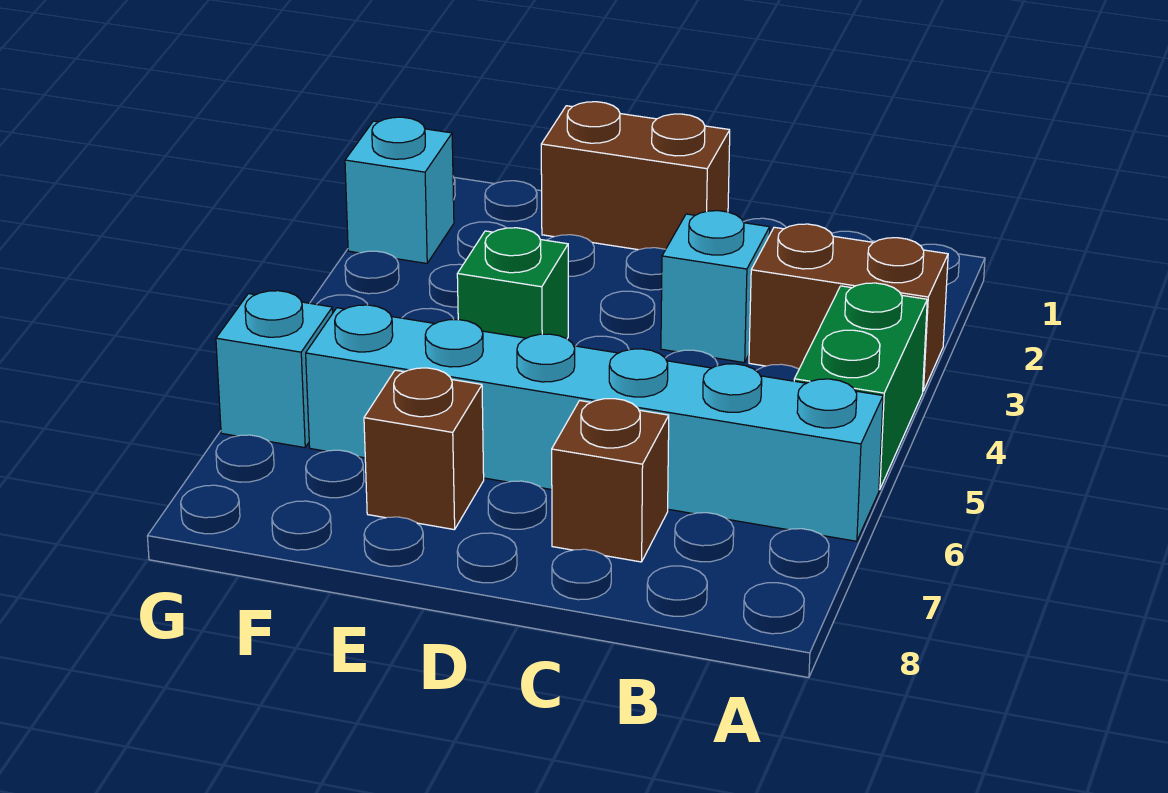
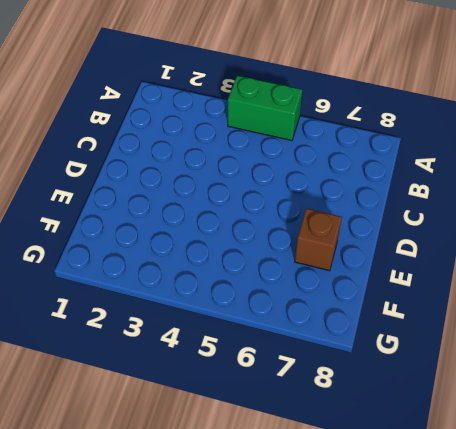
none -> brown 1x2 brick [749,224,948,391]
none -> cyan 1x6 brick [306,305,883,541]

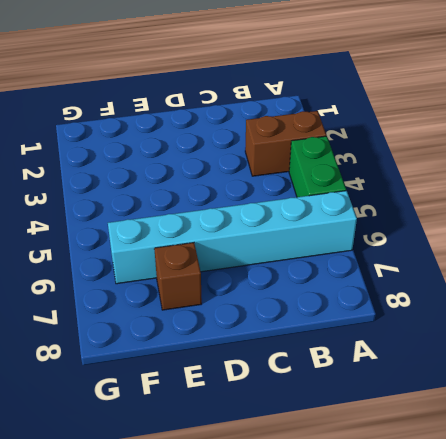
none -> cyan 1x1 brick [661,211,770,363]
none -> brown 1x1 brick [552,399,669,562]

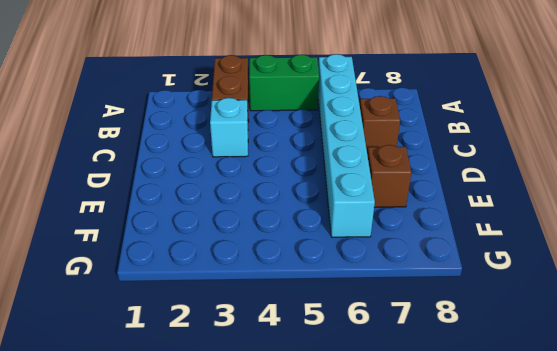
none -> brown 1x2 brick [541,102,730,250]
none -> green 1x1 brick [457,228,568,339]

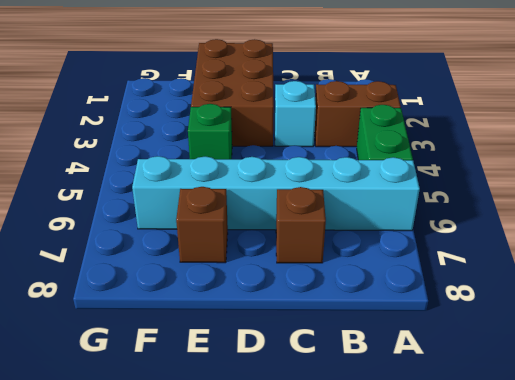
brown 2x3 brick [191,39,274,146] -> brown 1x2 brick [541,102,730,250]
none -> cyan 1x1 brick [345,117,454,263]
none -> cyan 1x1 brick [216,291,333,448]

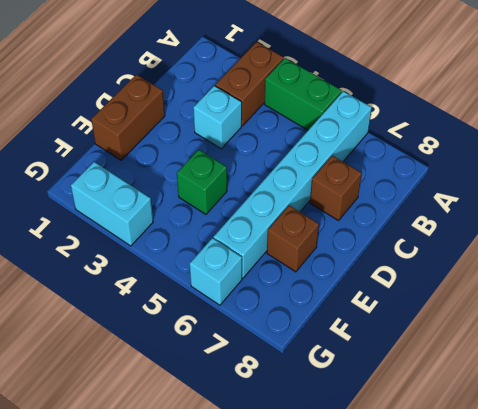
cyan 1x2 brick [71,162,153,246] -> cyan 1x1 brick [345,117,454,263]

